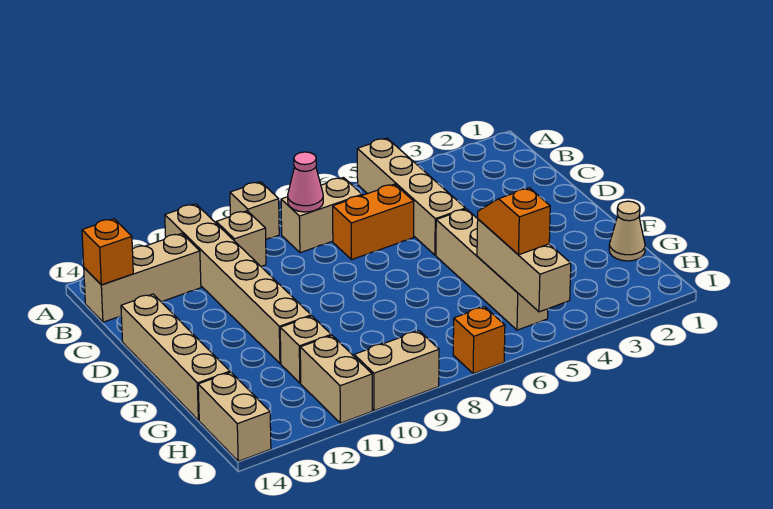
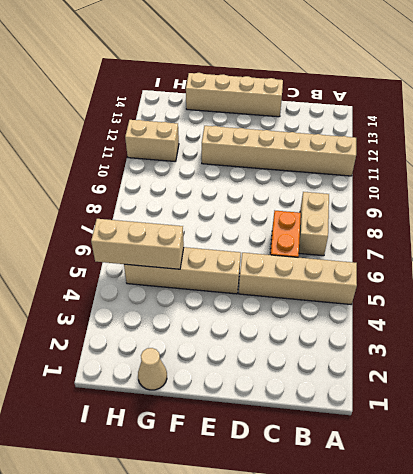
none -> tan 1x1 brick [230,182,279,239]
none -> tan 1x1 brick [216,211,266,266]
none -> tan 1x3 brick [84,233,201,322]

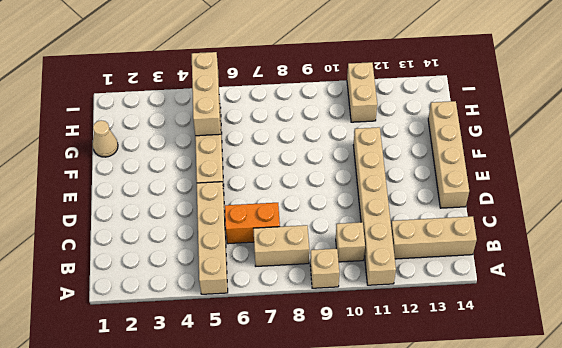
none -> tan 1x1 brick [280,316,331,383]
none -> tan 1x2 brick [198,372,271,461]
none -> orange 1x1 brick [453,307,505,374]

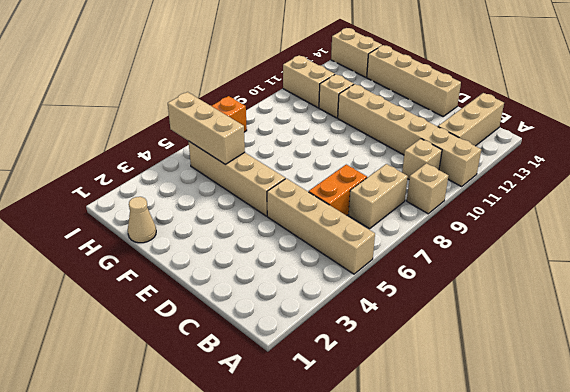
none -> tan 1x2 brick [354,331,439,411]
none -> pink 1x1 cone [288,152,323,212]
none -> orange 1x1 brick [82,219,133,285]

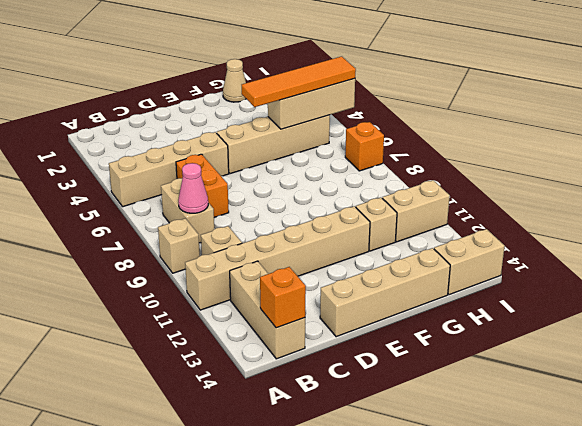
orange 1x4 tile [242,56,356,107] -> orange 1x2 slope [478,188,550,255]
none -> tan 1x2 brick [354,331,439,411]

